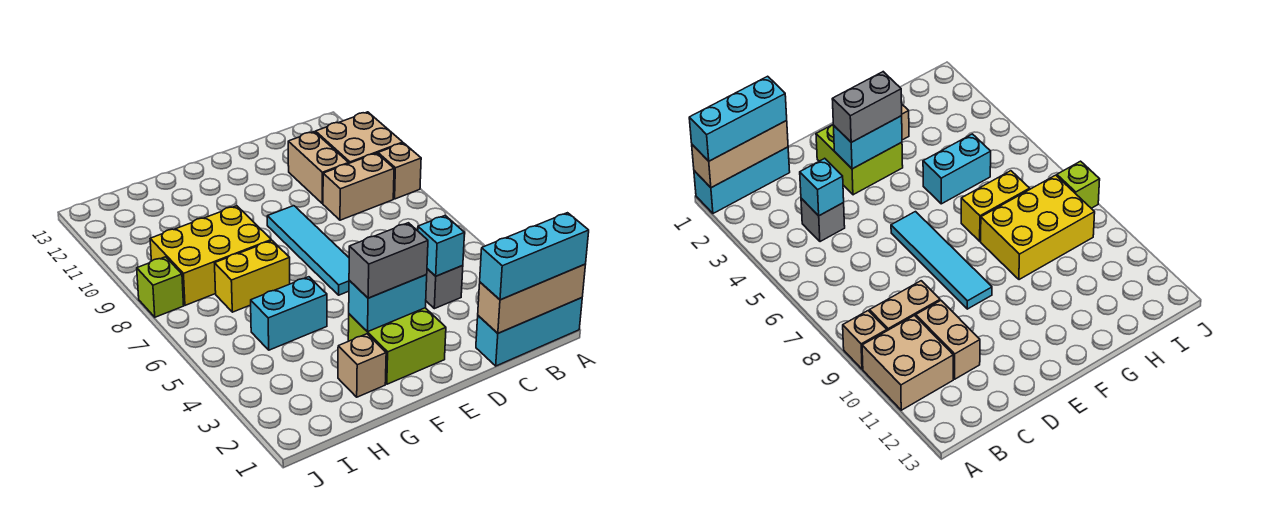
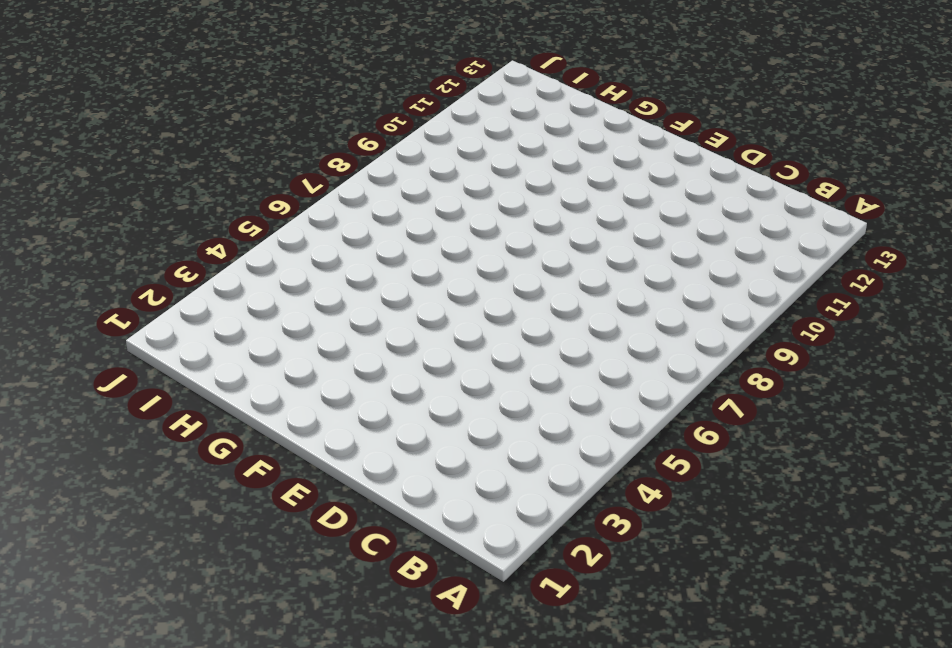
none -> cyan 1x3 brick [476,298,582,366]
none -> tan 1x1 brick [378,143,421,199]
none -> tan 2x2 brick [316,112,403,163]

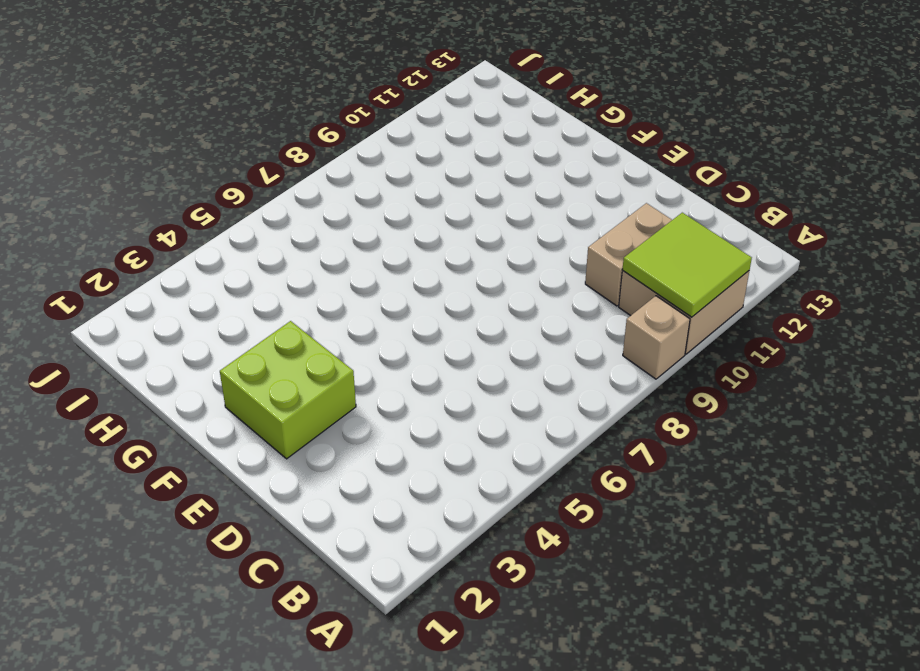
lime 2x2 tile [622,213,752,317] -> none
none -> cyan 1x3 brick [476,298,582,366]
none -> tan 1x2 brick [323,153,394,220]
none -> grey 1x1 brick [426,266,463,309]

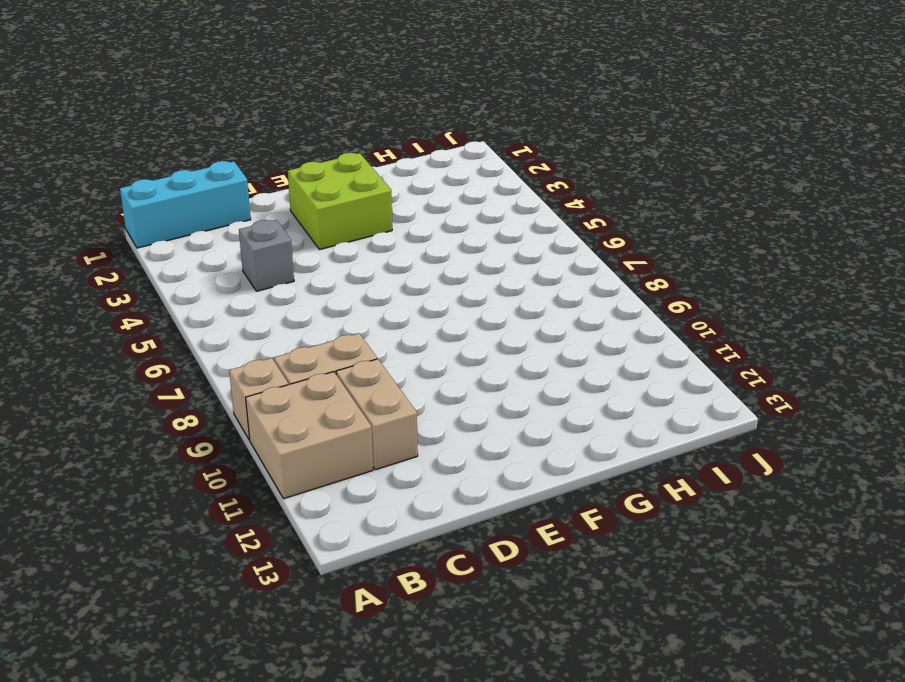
none -> cyan 1x4 tile [267,206,349,295]
none -> tan 1x1 brick [338,334,386,397]
none -> cyan 1x2 brick [251,277,327,350]

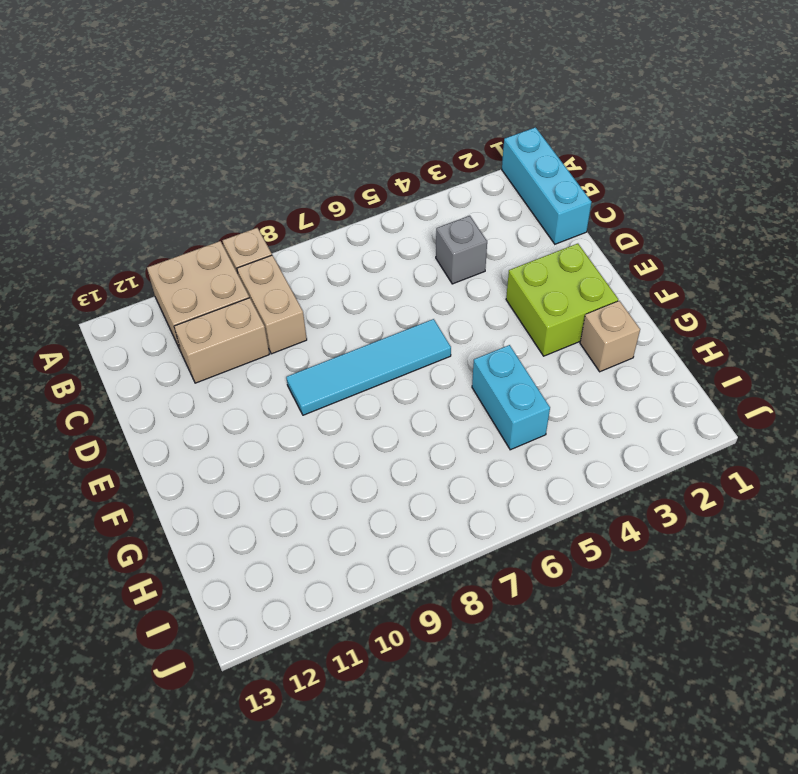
none -> yellow 1x2 brick [215,241,290,312]
none -> yellow 2x3 brick [150,206,271,305]
none -> lime 1x1 brick [137,257,184,317]

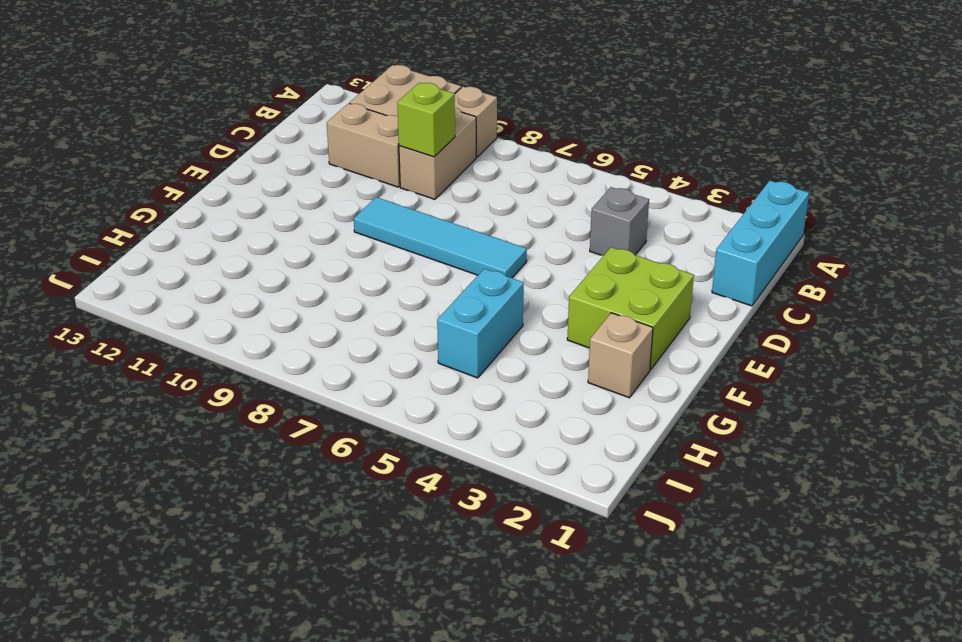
lime 1x1 brick [397,83,455,157] -> lime 1x1 brick moved to [137,257,184,317]
none -> yellow 1x2 brick [215,241,290,312]
none -> yellow 2x3 brick [150,206,271,305]
none -> tan 1x3 brick [478,264,586,333]

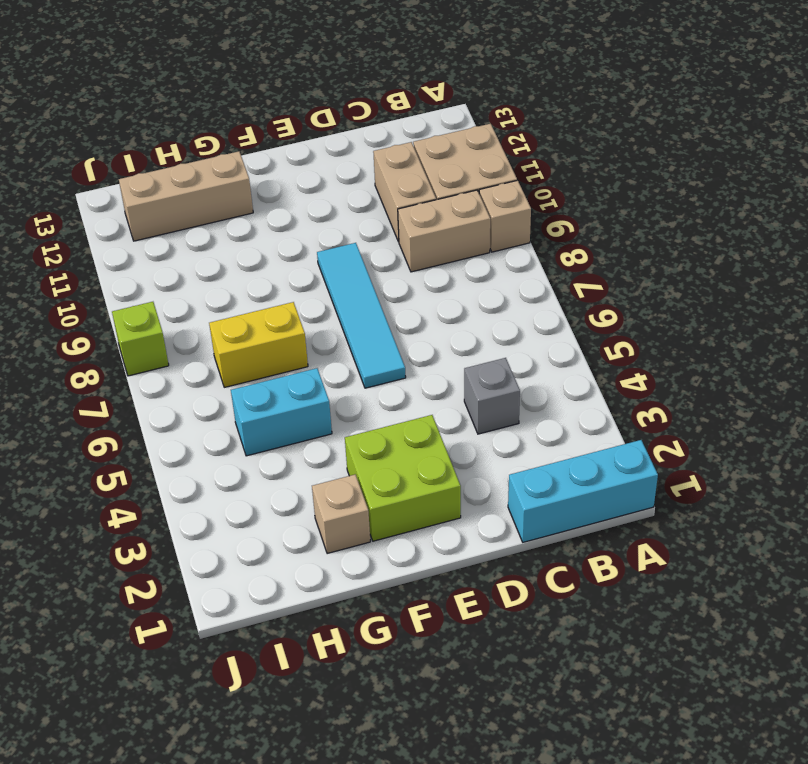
tan 1x3 brick [119,151,253,241] -> tan 1x3 brick moved to [478,264,586,333]
none -> yellow 2x3 brick [150,206,271,305]
none -> cyan 1x1 brick [418,216,465,276]
none -> cyan 1x2 brick [349,275,427,332]

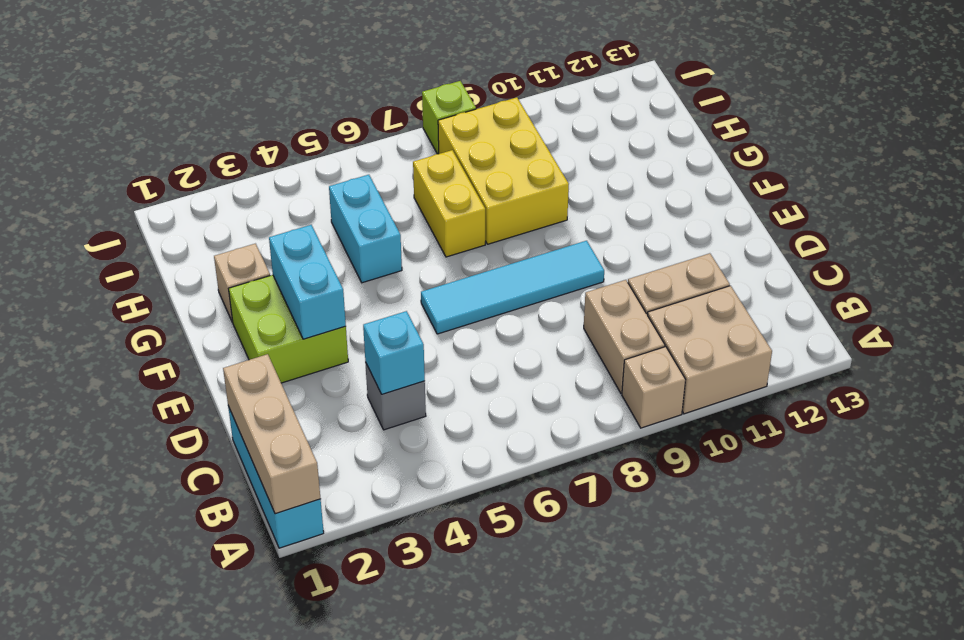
none -> cyan 1x3 brick [480,213,589,300]
none -> grey 1x2 brick [349,223,428,298]

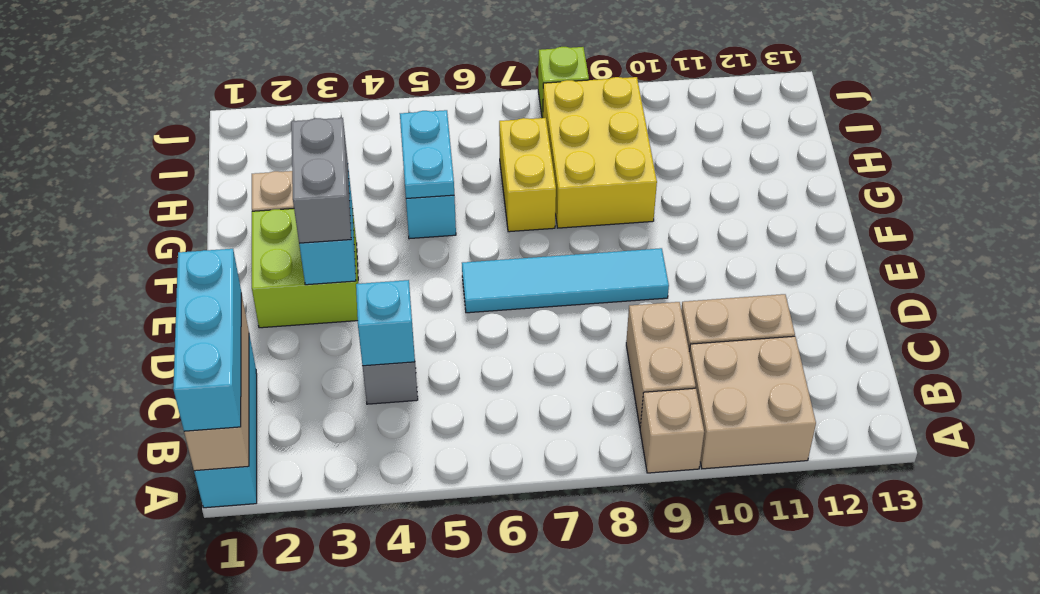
cyan 1x2 plate [400,110,454,199] -> none

